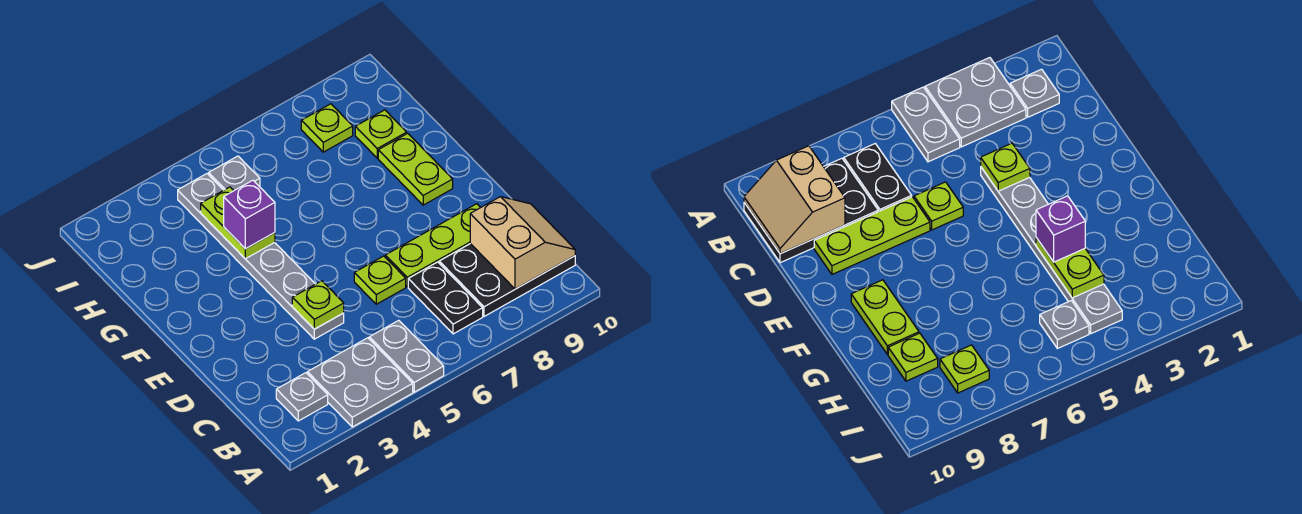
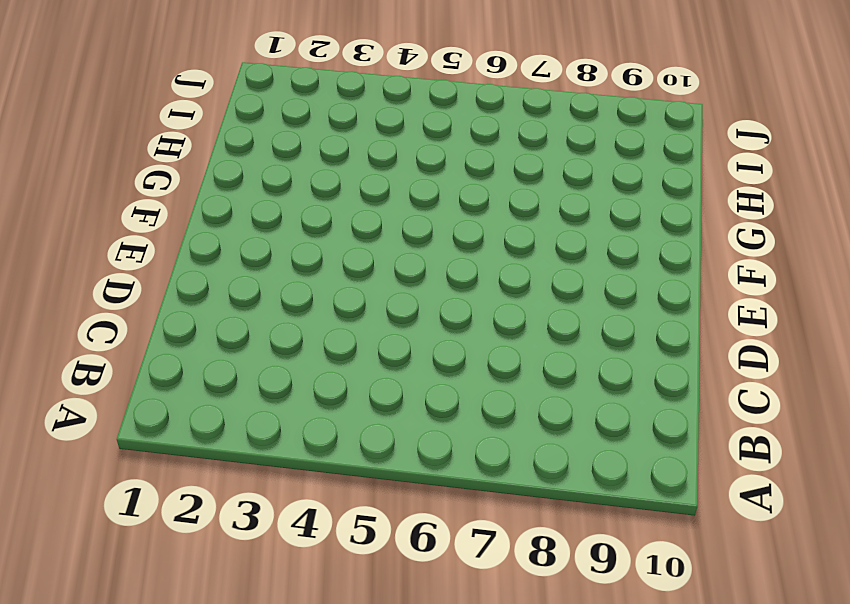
none -> grey 2x2 plate [307,338,413,427]
none -> grey 1x2 plate [369,320,444,392]
none -> grey 1x1 plate [276,373,328,421]

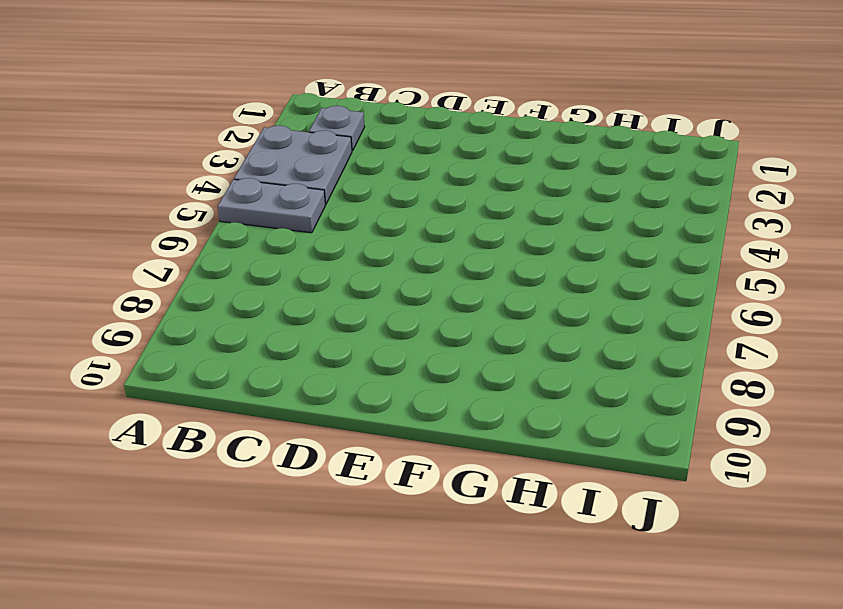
none -> black 1x2 plate [408,262,483,334]
none -> black 2x3 plate [439,244,575,316]
none -> grey 1x6 plate [178,174,344,339]

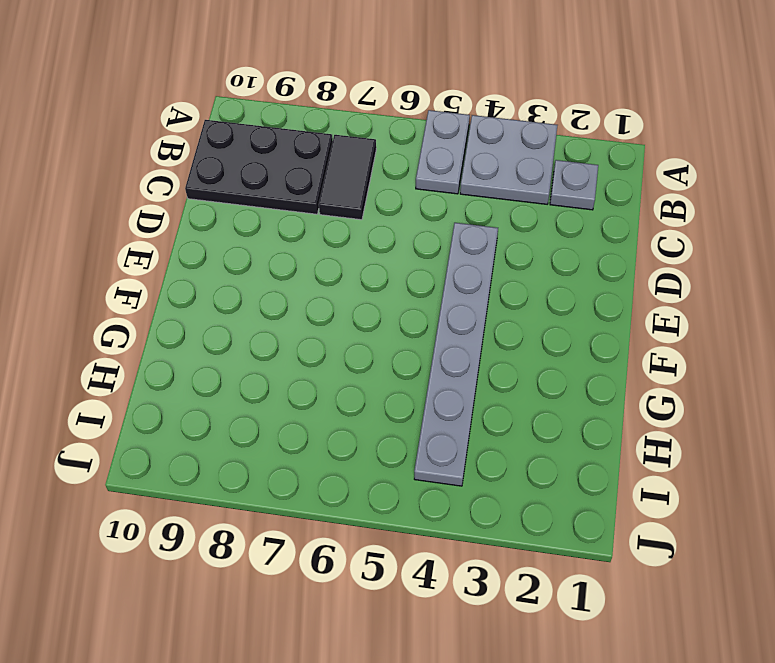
black 1x2 tile [319,135,376,220] -> black 1x2 plate [408,262,483,334]
none -> lime 1x1 plate [354,256,406,304]
none -> lime 1x3 plate [385,204,481,287]
none -> lime 1x2 plate [378,133,453,205]

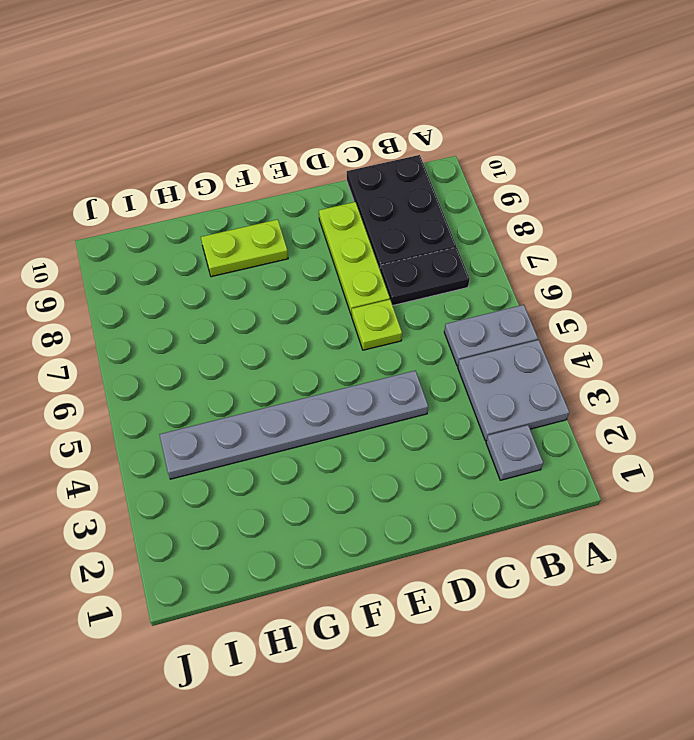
none -> lime 1x1 plate [355,110,407,158]
none -> grey 1x1 plate [209,156,260,190]
none -> lime 1x1 plate [301,104,353,152]

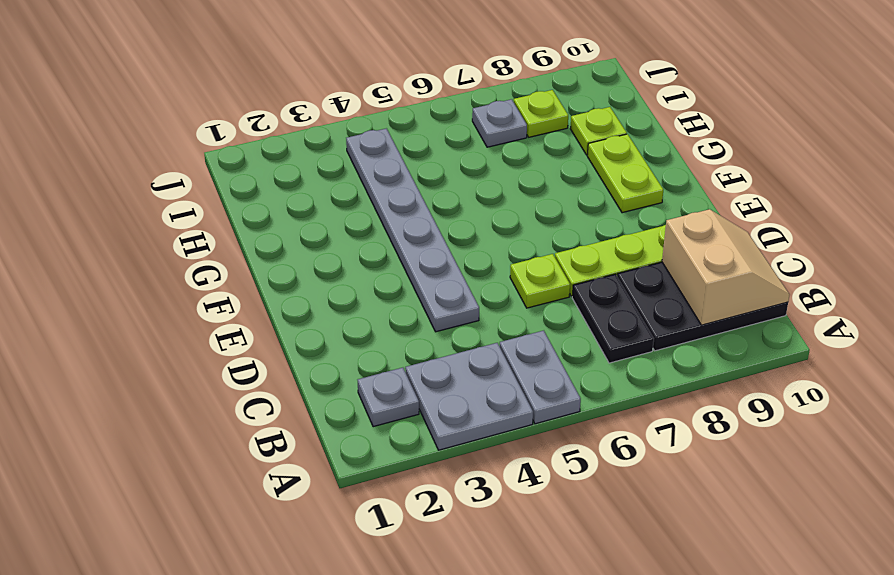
grey 1x1 plate [472,99,527,147] -> grey 1x1 plate moved to [209,156,260,190]
none -> lime 1x1 plate [292,281,344,329]
none -> lime 1x2 plate [201,187,275,259]
none -> purple 1x1 brick [224,180,275,249]

